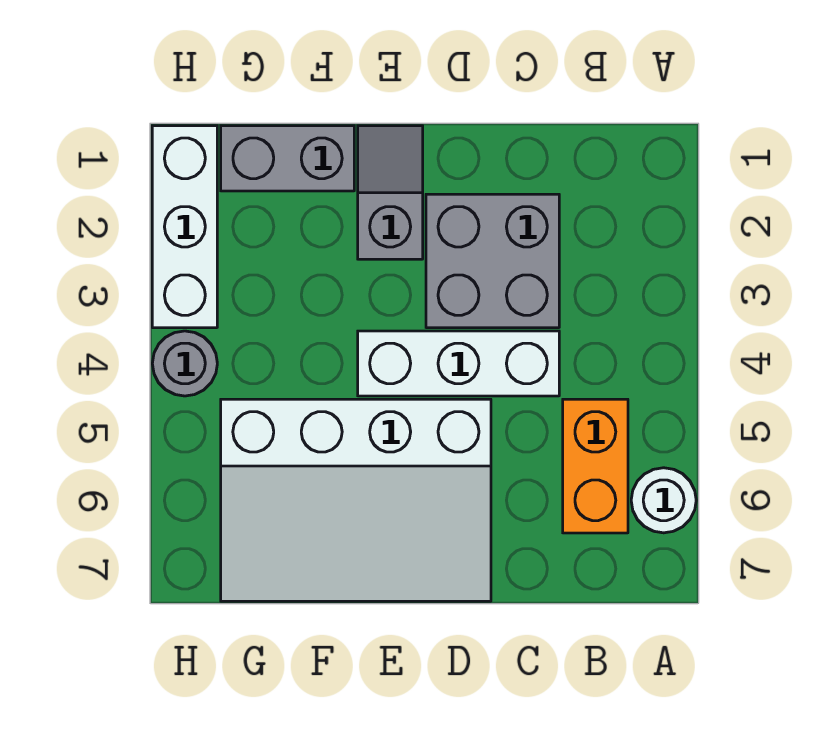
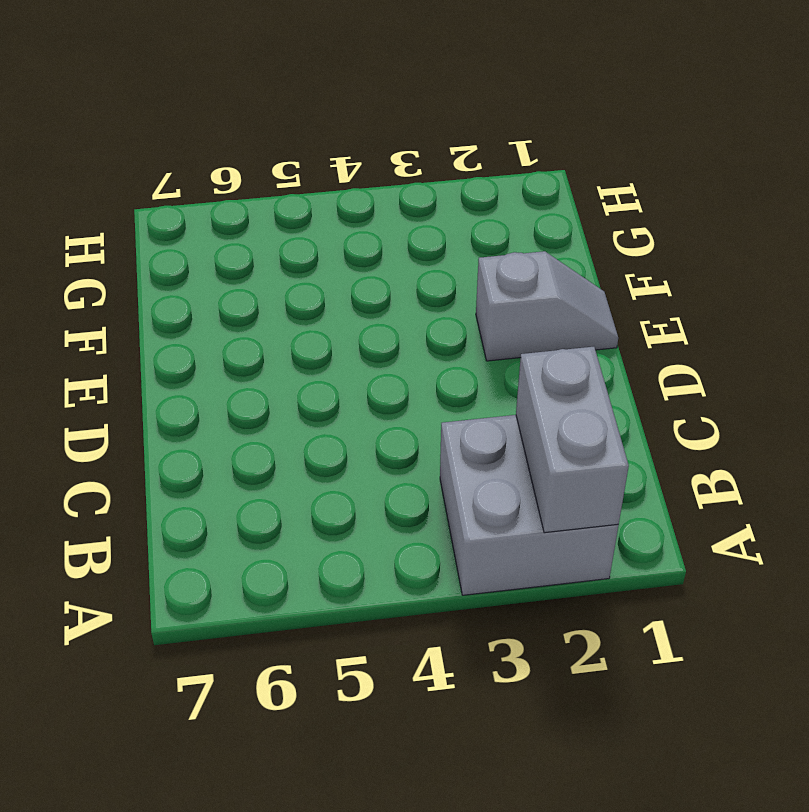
grey 2x2 brick [440,415,619,595] -> grey 2x2 brick moved to [426,194,559,328]
grey 1x2 brick [516,347,629,533] -> grey 1x2 brick moved to [221,126,354,191]
none -> white 1x1 round brick [631,468,696,533]
none -> orange 1x2 brick [563,399,628,533]

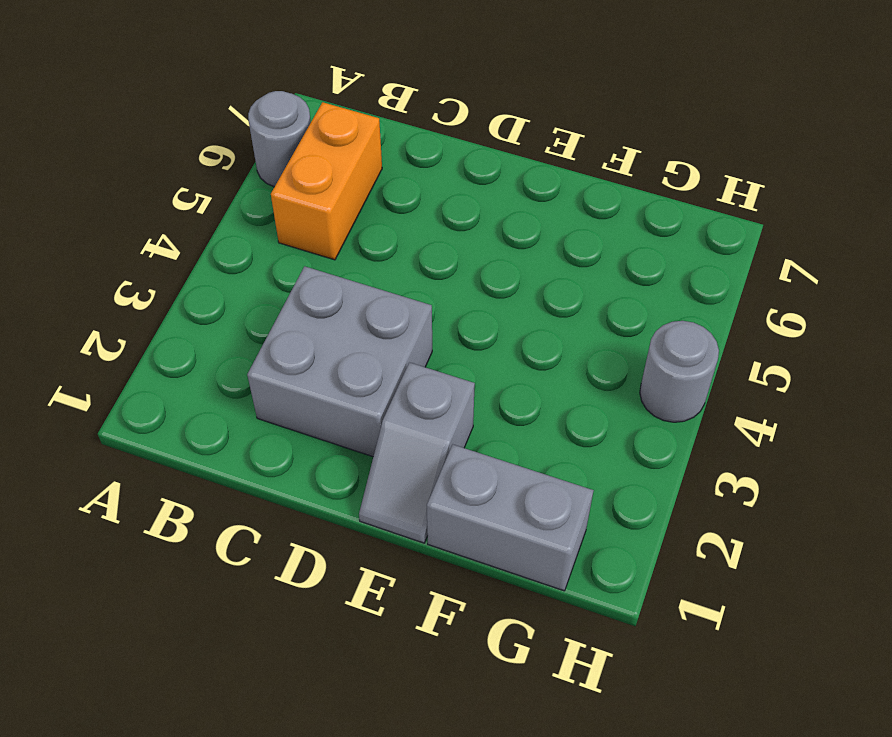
grey 1x1 round brick [248,91,311,187] -> white 1x1 round brick [631,468,696,533]
none -> white 1x3 brick [358,331,559,396]
none -> white 3x4 slope [221,399,491,601]

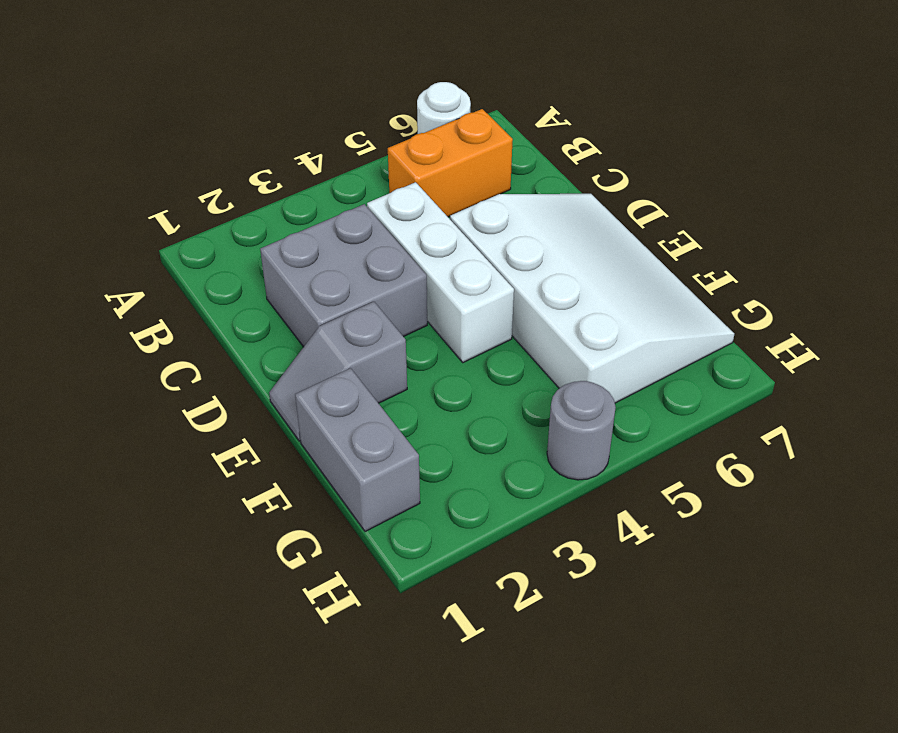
none -> white 1x3 brick [152,126,217,328]

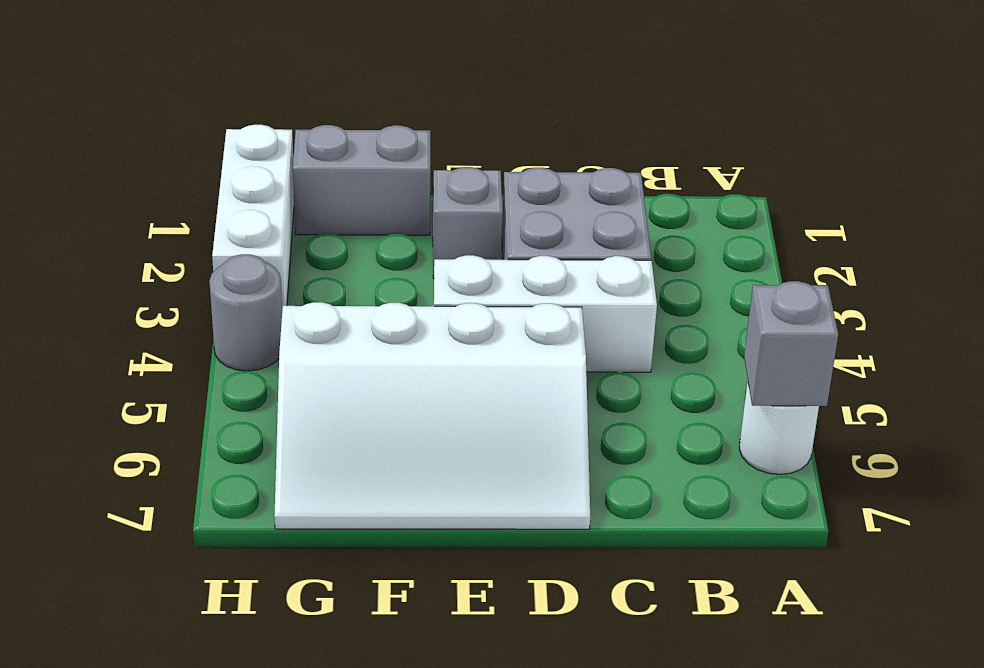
grey 1x1 brick [744,281,838,406] -> none
none -> orange 1x2 brick [563,399,628,533]

